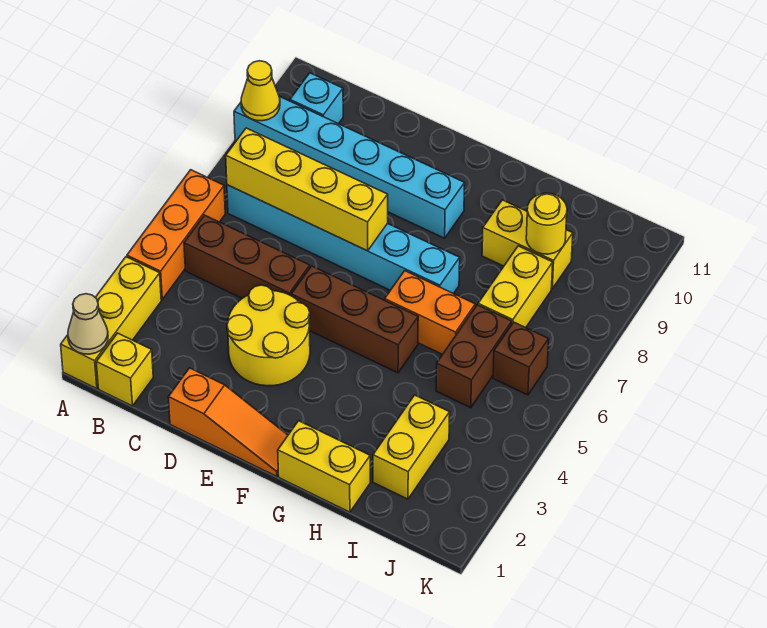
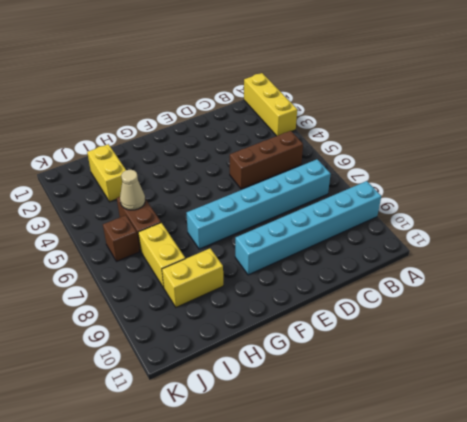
tan 1x1 cone [120,170,145,210] -> tan 1x1 cone moved to [68,294,108,354]
none -> orange 1x3 brick [127,170,225,299]
none -> yellow 1x1 brick [96,333,153,406]
none -> cyan 1x1 brick [290,73,343,124]

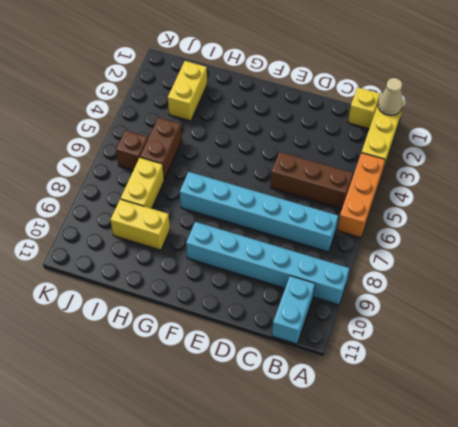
cyan 1x2 brick [272,276,315,344] -> cyan 1x1 brick [290,73,343,124]
none -> orange 1x3 slope [168,368,288,476]
none -> yellow 2x2 round brick [227,285,310,386]
none -> brown 1x3 brick [291,266,418,373]

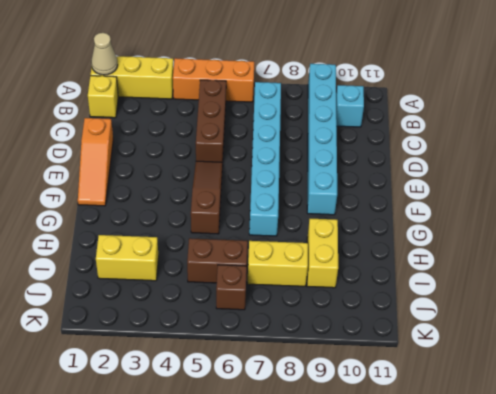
brown 1x3 slope [191,161,223,234] -> brown 1x3 brick [291,266,418,373]
none -> yellow 2x2 round brick [227,285,310,386]
none -> yellow 1x2 brick [278,421,370,512]
none -> orange 1x2 brick [385,271,475,354]

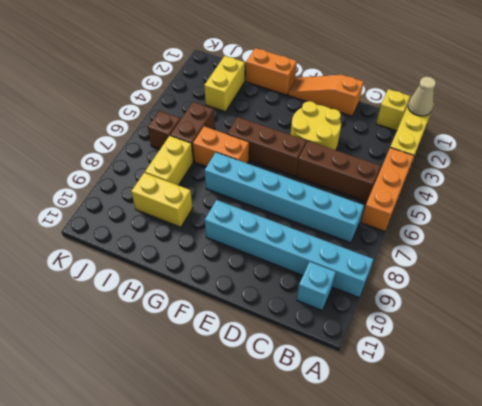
orange 1x2 brick [246,48,297,95] -> yellow 1x2 brick [278,421,370,512]
none -> yellow 1x1 cone [241,61,280,121]
none -> yellow 1x4 brick [226,128,388,251]
none -> yellow 1x1 round brick [526,193,567,254]

